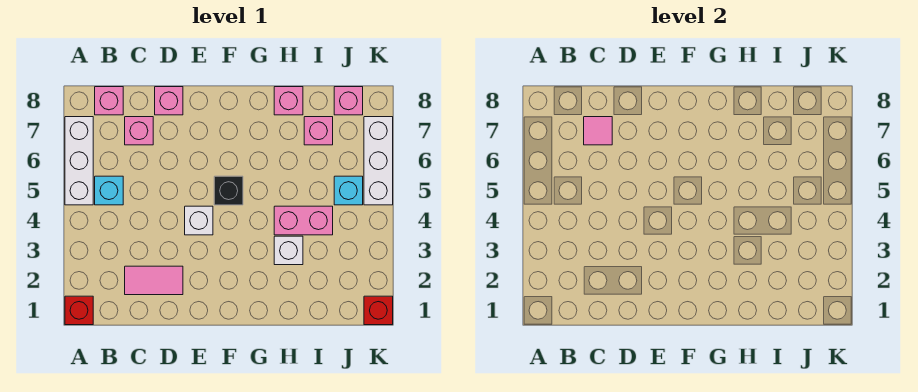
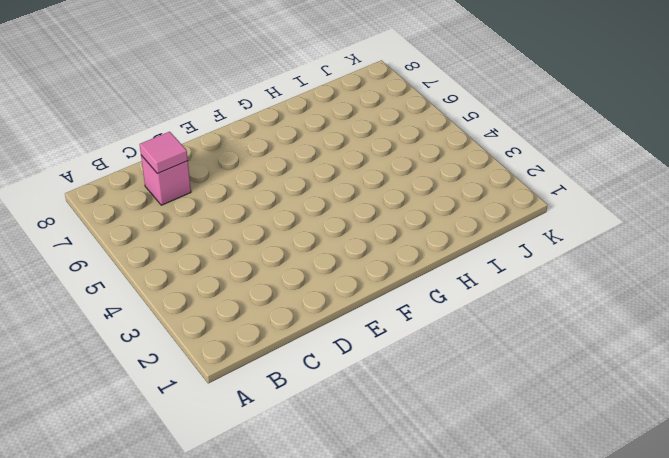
none -> red 1x1 brick [65,296,93,325]
none -> white 1x3 brick [65,117,93,205]
none -> cyan 1x1 brick [95,176,123,205]

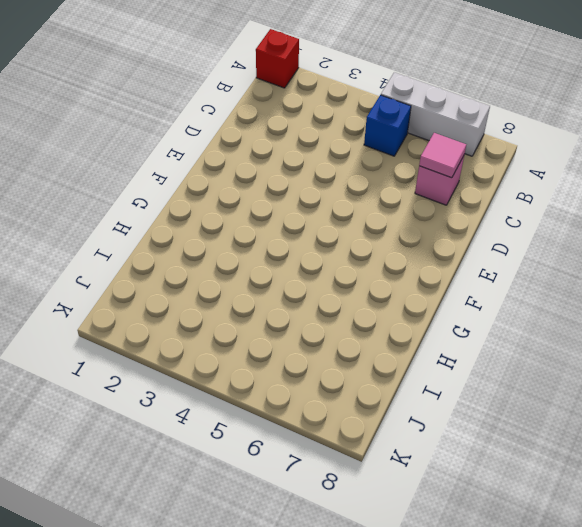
blue 1x1 brick [364,95,411,156] -> cyan 1x1 brick [95,176,123,205]
none -> pink 1x1 brick [95,87,123,115]
none -> pink 1x2 tile [125,266,183,295]
none -> pink 1x1 brick [155,87,183,115]

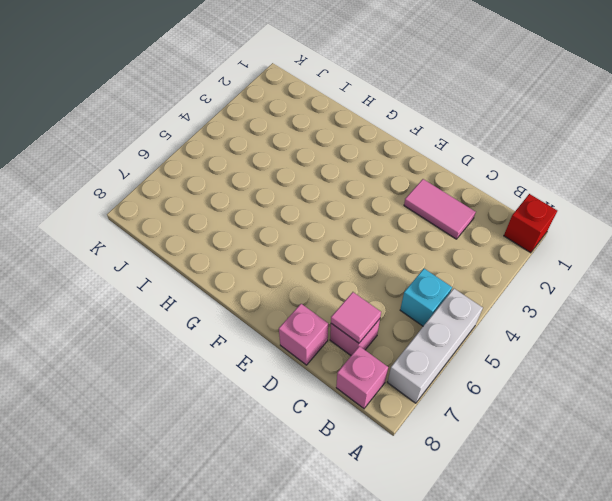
none -> white 1x1 brick [185,206,213,235]
none -> black 1x1 brick [214,176,243,205]
none -> white 1x1 brick [274,236,303,265]

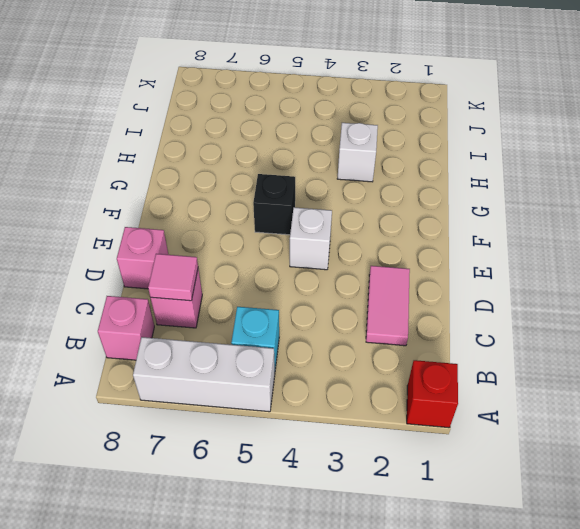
none -> pink 1x2 brick [274,206,333,235]
none -> pink 1x1 brick [274,87,303,115]
none -> pink 1x1 brick [304,117,333,145]

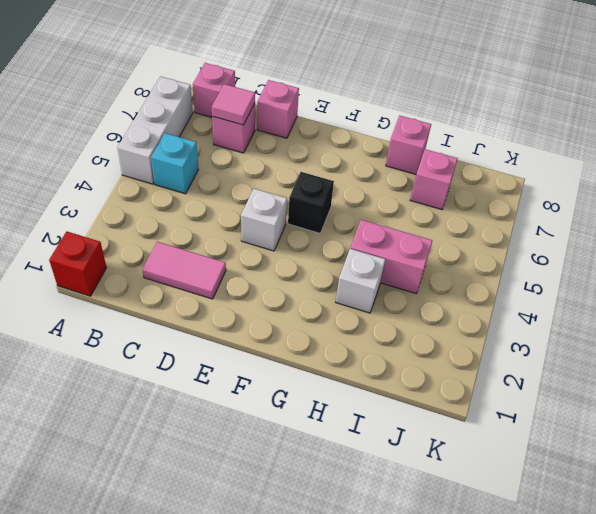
none -> cyan 1x1 brick [334,176,363,205]
none -> pink 1x1 brick [334,87,363,115]
none -> red 1x1 brick [364,296,393,325]

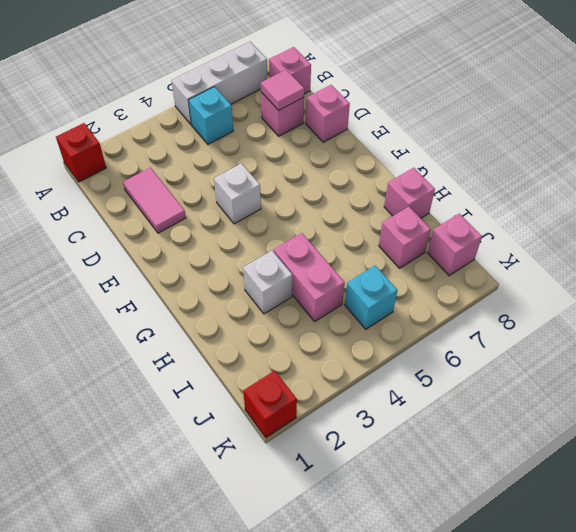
none -> black 1x1 brick [214,176,243,205]
none -> white 1x3 brick [364,117,393,205]

